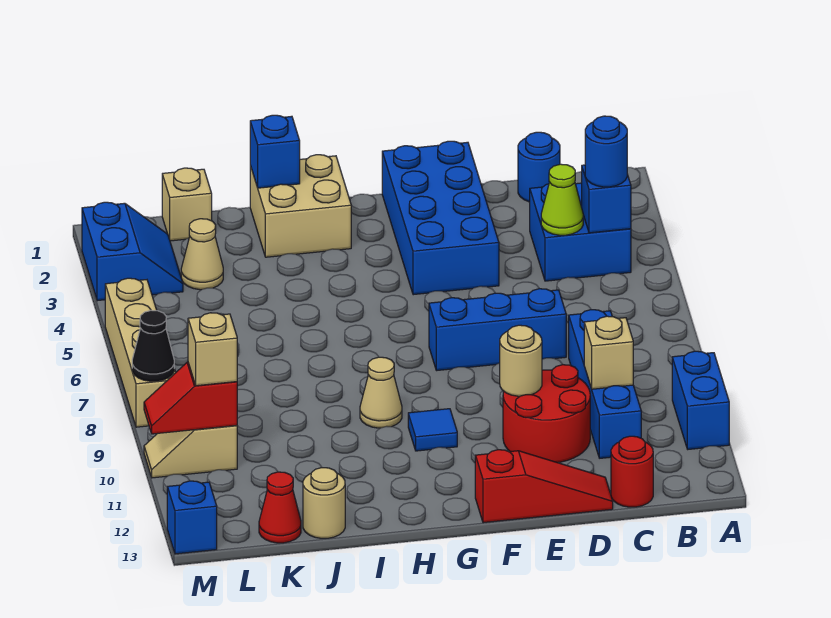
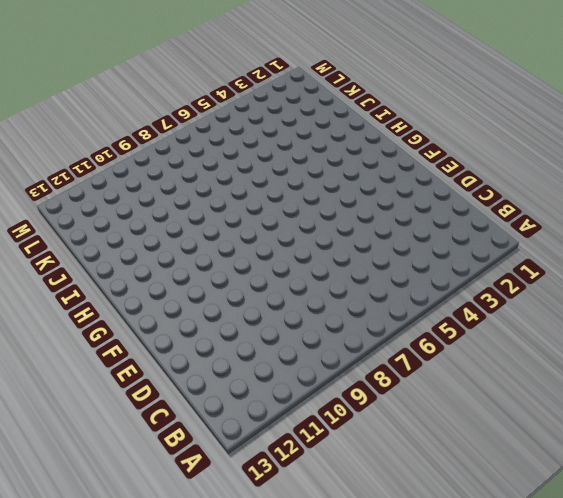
none -> blue 1x2 brick [672,351,729,449]
none -> blue 2x2 brick [530,183,631,281]
none -> blue 1x1 round brick [518,132,560,202]

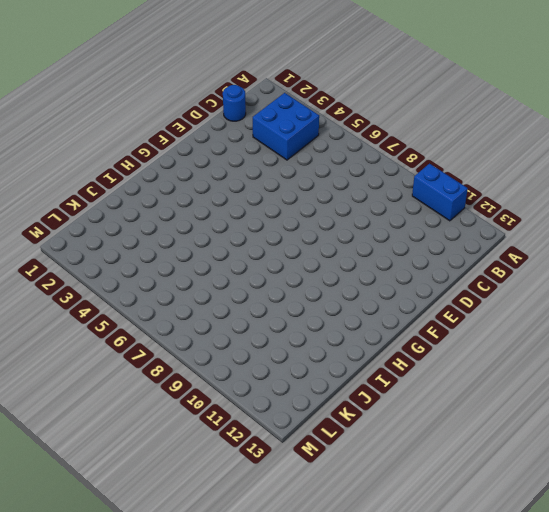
none -> blue 1x4 brick [569,310,641,458]
none -> red 1x1 round brick [611,436,653,507]
none -> blue 1x3 brick [429,289,566,371]

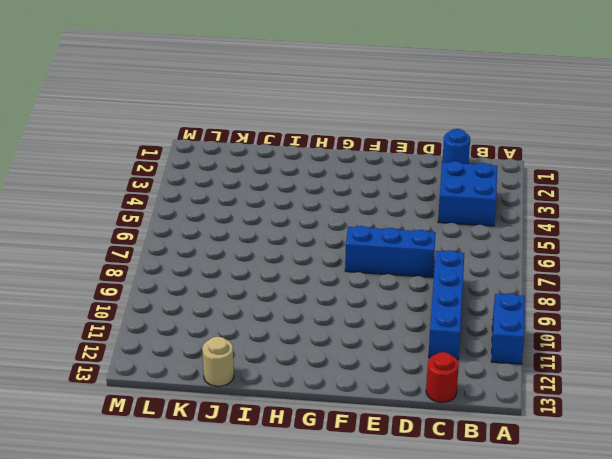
none -> red 2x2 round brick [503,364,590,463]
none -> red 1x3 slope [475,450,613,523]
none -> blue 2x4 brick [382,141,499,295]

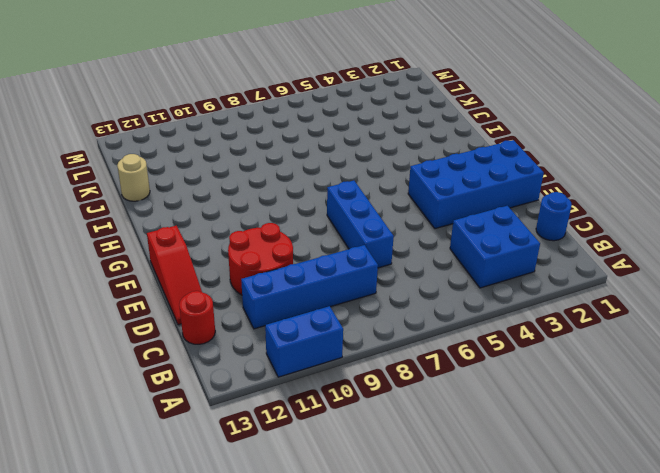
none -> blue 1x1 tile [408,409,457,451]
none -> tan 2x2 brick [250,155,351,257]
none -> tan 1x1 cone [360,357,402,428]

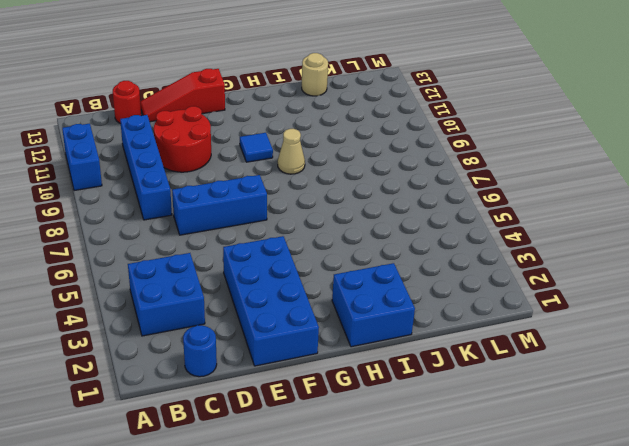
blue 2x2 brick [332,263,415,347] -> tan 2x2 brick [250,155,351,257]
none -> tan 1x1 brick [162,168,212,241]
none -> tan 1x1 cone [181,219,223,290]
none -> red 1x1 cone [259,472,301,543]

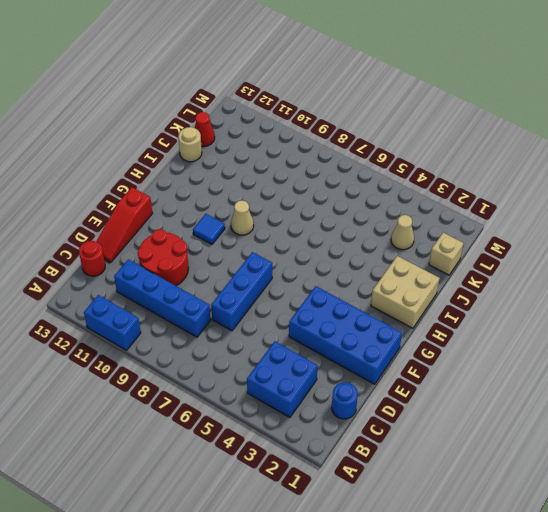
none -> blue 2x2 slope [82,202,183,301]
none -> tan 1x2 slope [144,425,237,478]
none -> tan 1x4 brick [105,278,176,427]

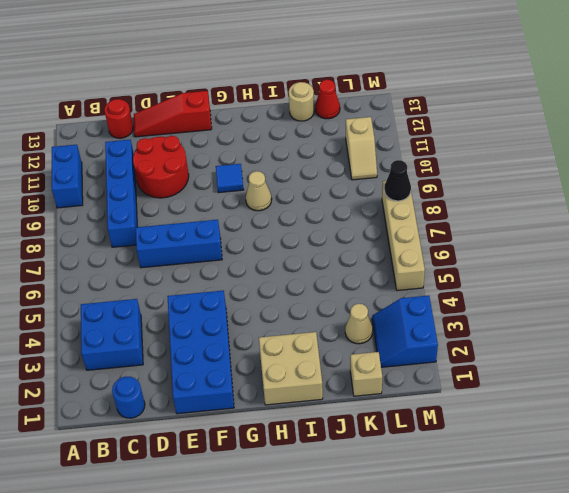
tan 1x2 slope [346,117,377,180] -> tan 1x2 slope turned to [144,425,237,478]
none -> blue 1x1 brick [167,481,217,554]
none -> blue 1x1 brick [582,165,631,233]
none -> lime 1x1 cone [541,164,583,235]

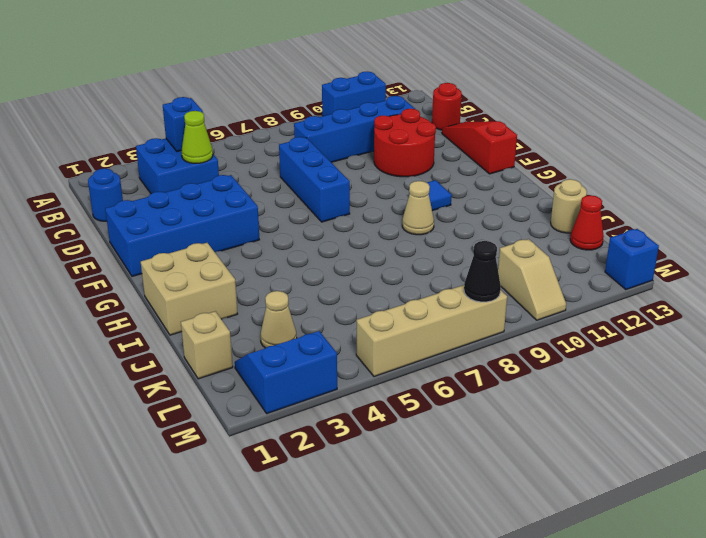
none -> tan 1x1 brick [584,316,633,389]
none -> tan 1x1 round brick [500,325,542,396]
none -> blue 1x1 brick [250,115,300,188]

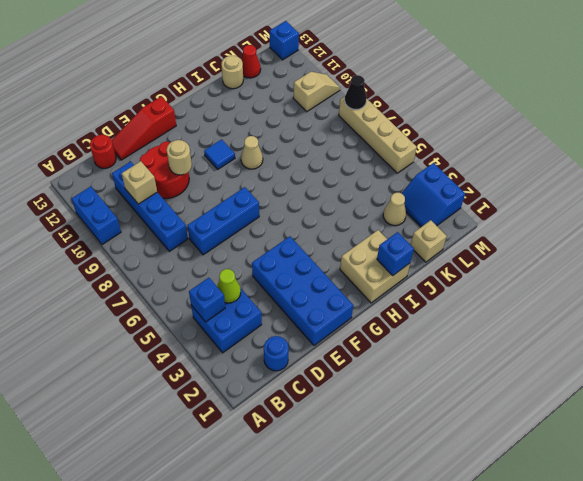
none -> red 1x2 slope [144,362,237,434]
none -> blue 1x1 round brick [585,116,627,187]
none -> tan 1x1 brick [188,313,237,386]

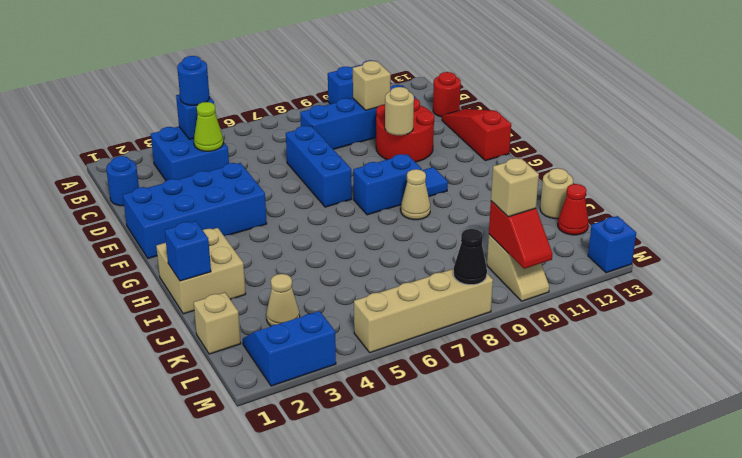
blue 1x2 brick [353,154,421,215] -> none

